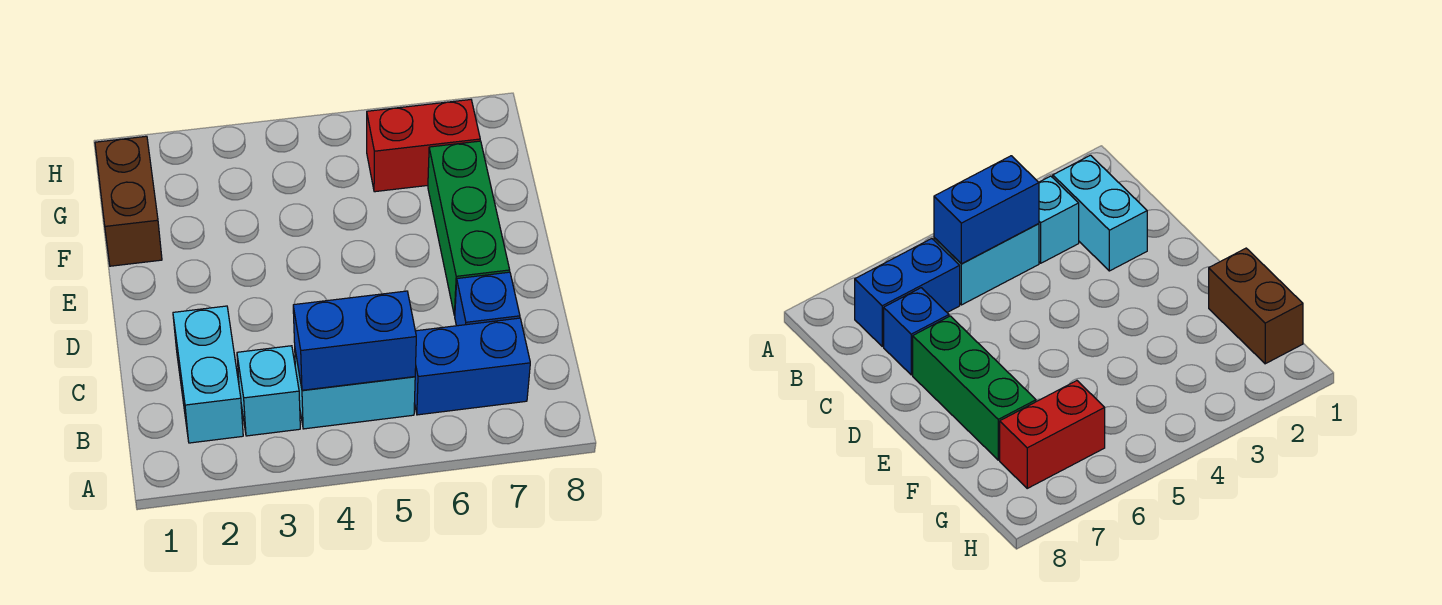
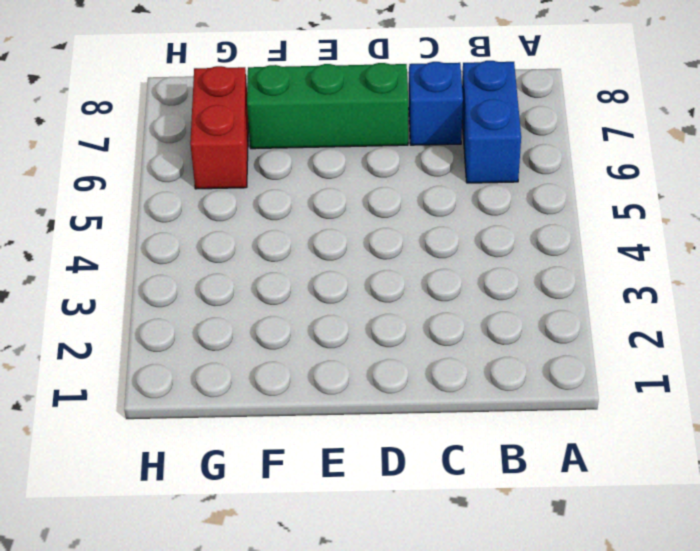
none -> cyan 1x2 brick [173,306,243,443]
none -> cyan 1x1 brick [237,346,300,436]

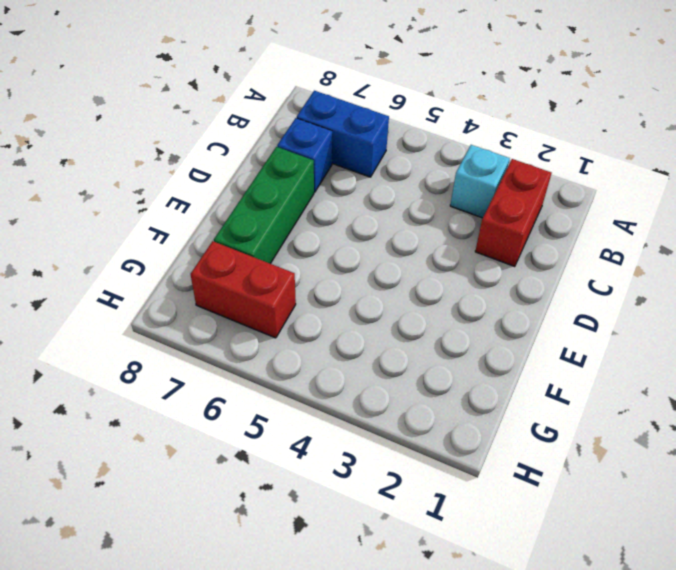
red 1x2 brick [475,159,551,267] -> cyan 1x2 brick [173,306,243,443]
none -> cyan 1x2 brick [295,351,415,429]
none -> brown 1x2 brick [95,136,162,266]

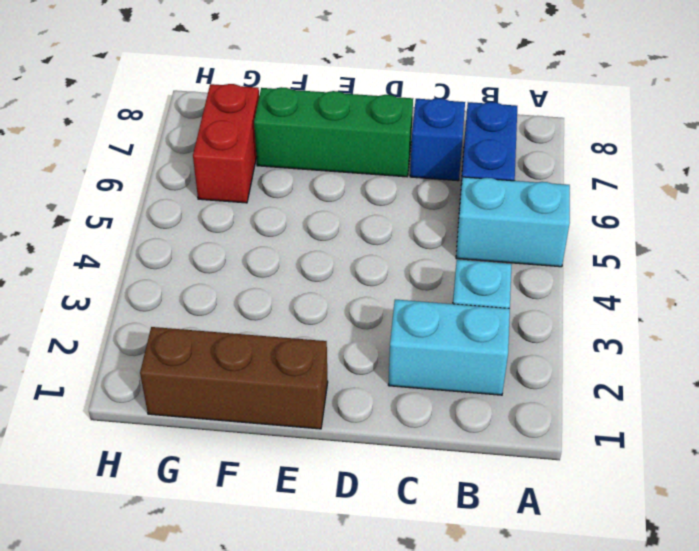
cyan 1x2 brick [456,177,570,267] -> cyan 1x2 brick turned to [295,351,415,429]
brown 1x3 brick [140,327,328,429] -> brown 1x2 brick [95,136,162,266]
none -> blue 1x2 brick [293,291,416,390]

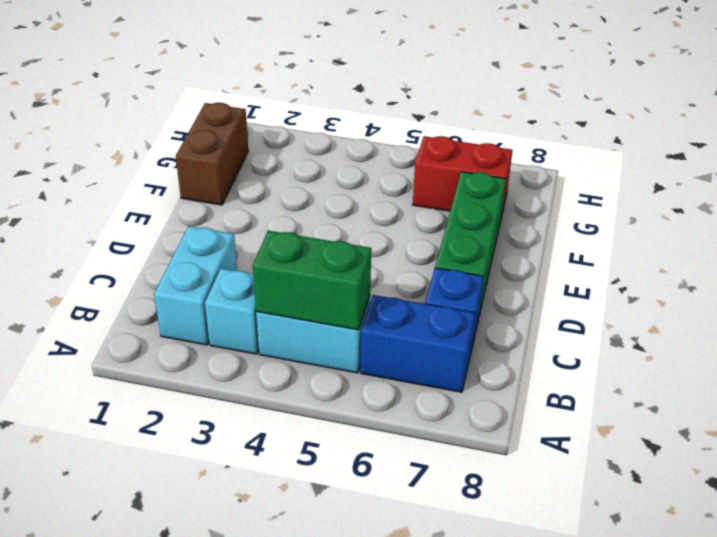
green 1x2 brick [253,230,371,330] -> blue 1x2 brick [293,291,416,390]

